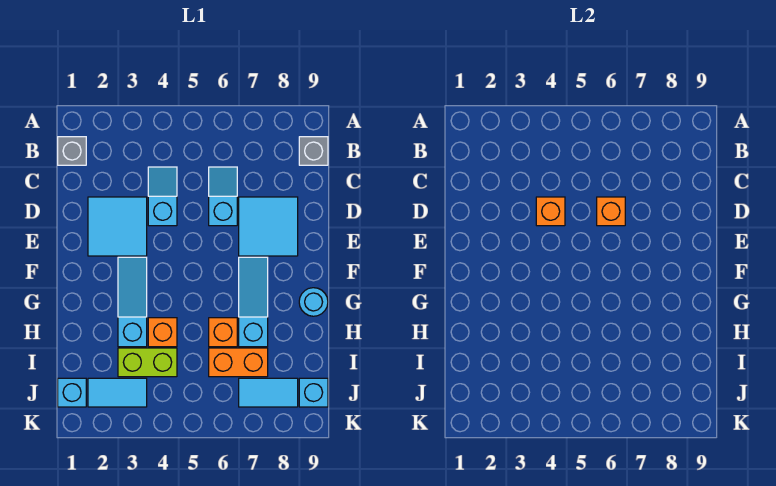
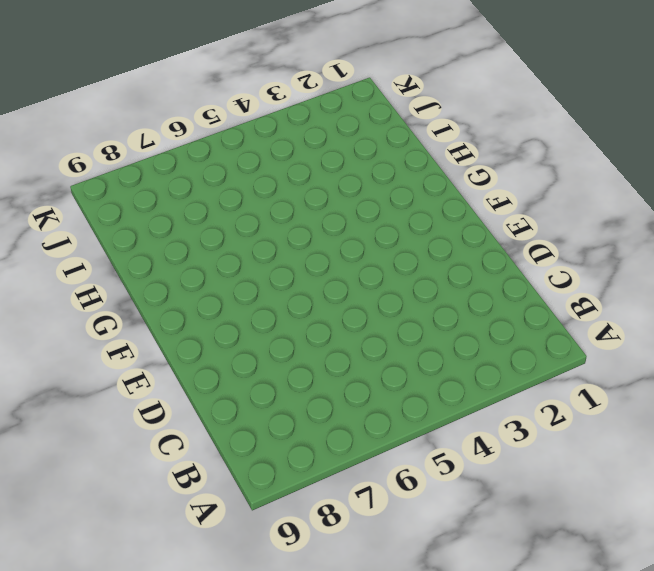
none -> grey 1x1 brick [58,137,86,165]
none -> grey 1x1 brick [299,137,328,165]
none -> cyan 1x2 slope [148,167,177,226]

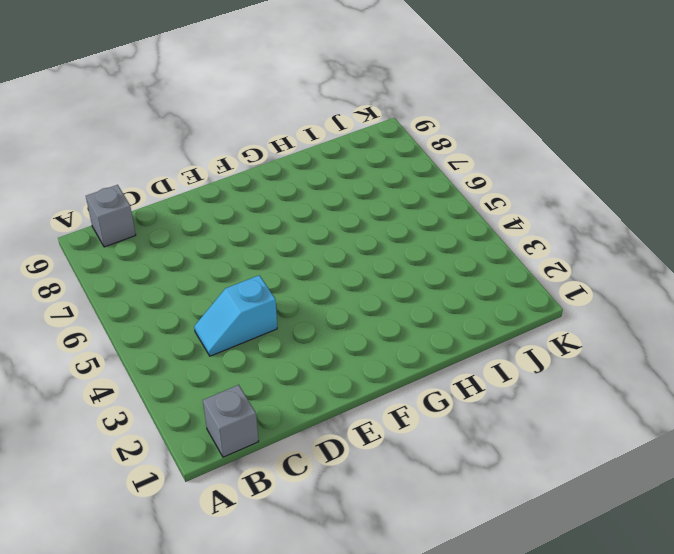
none -> cyan 1x2 slope [209,167,237,226]
none -> cyan 2x2 tile [88,197,147,256]
none -> cyan 2x2 tile [239,197,298,256]

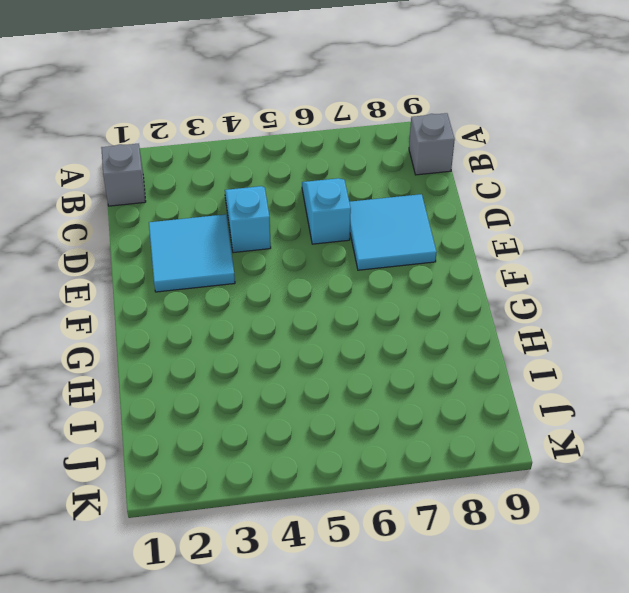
none -> cyan 1x3 slope [118,257,147,347]
none -> cyan 1x3 slope [239,257,268,347]
none -> cyan 1x1 round brick [299,288,328,316]

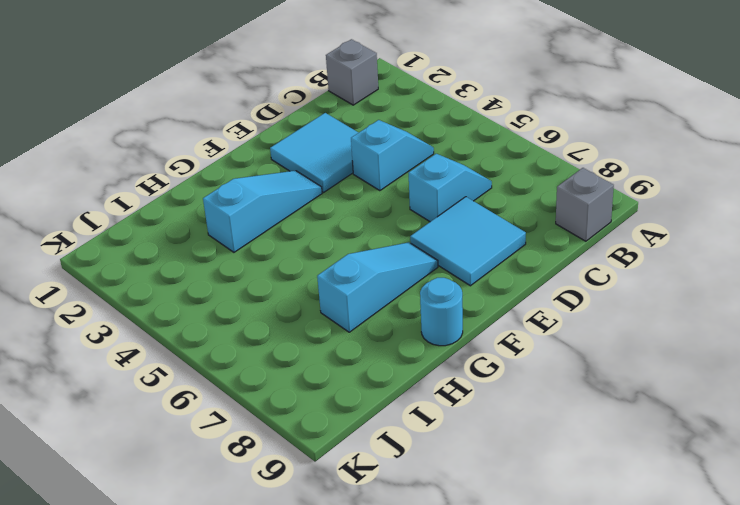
none -> orange 1x1 brick [148,318,177,347]
none -> orange 1x1 brick [209,318,237,347]
none -> lime 1x2 brick [118,348,177,377]

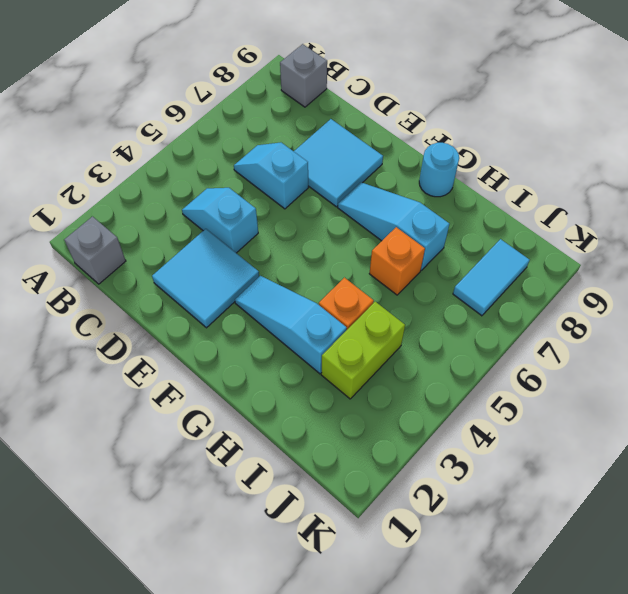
none -> orange 1x2 brick [209,348,268,377]
none -> cyan 1x1 brick [58,378,86,407]
none -> cyan 1x2 tile [88,378,147,407]

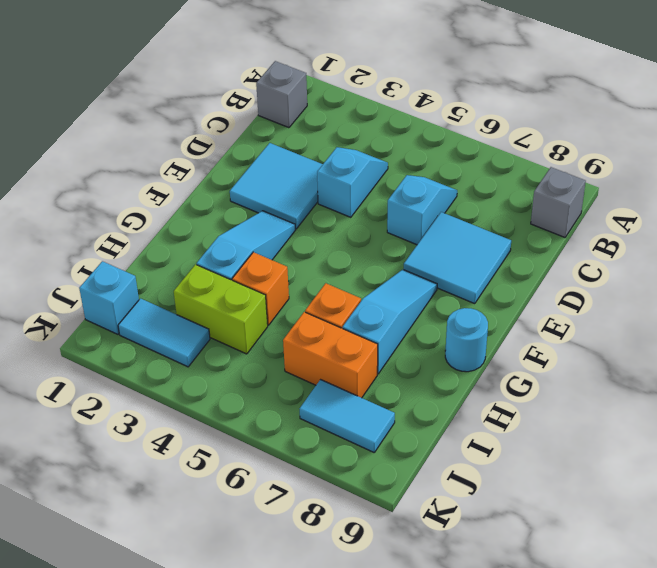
none -> cyan 1x1 brick [299,378,328,407]
none -> orange 1x1 brick [536,197,565,226]
none -> orange 1x1 brick [597,197,625,226]

